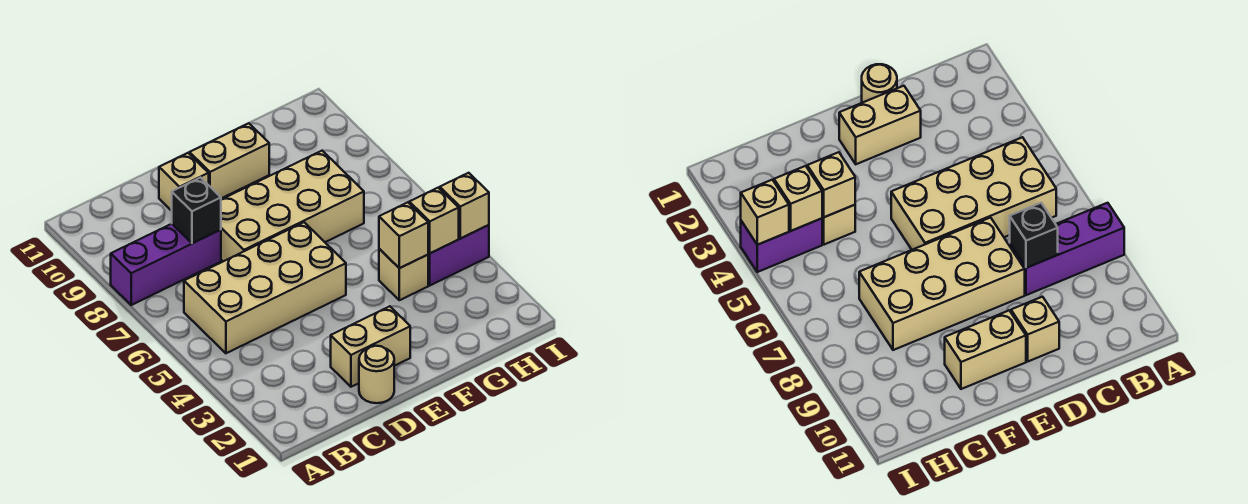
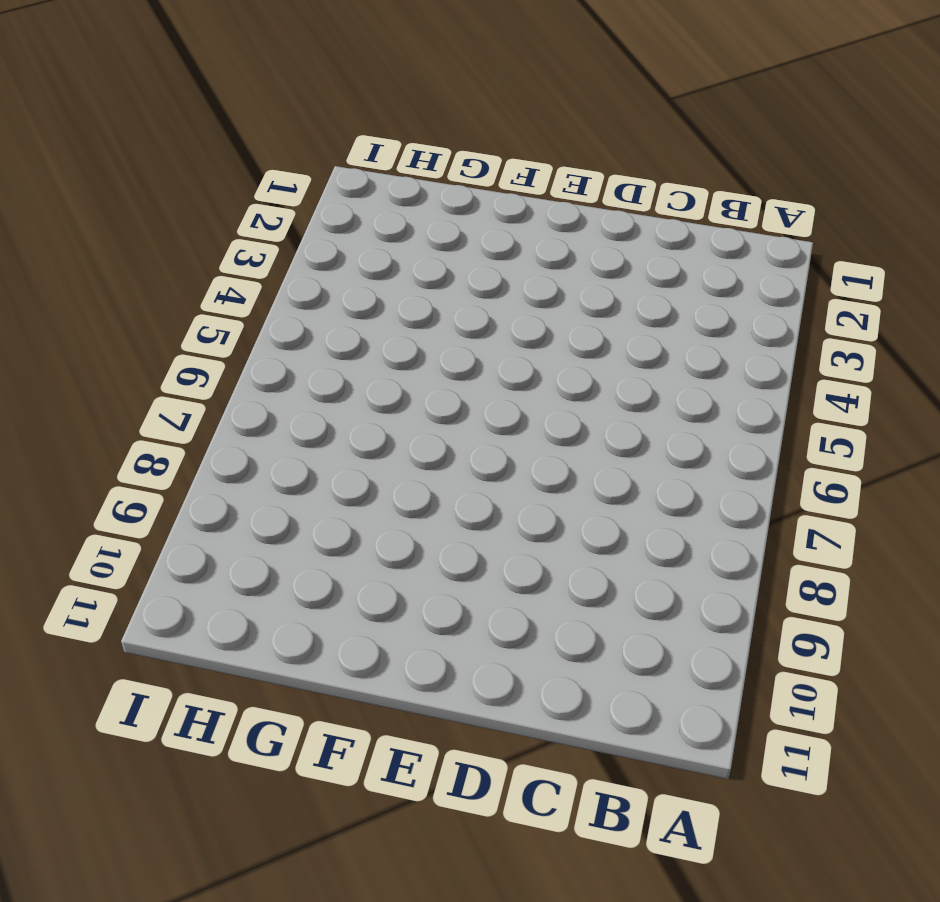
none -> purple 1x3 brick [111,224,221,305]
none -> tan 2x4 brick [184,222,346,353]
none -> tan 1x1 round brick [359,346,394,403]

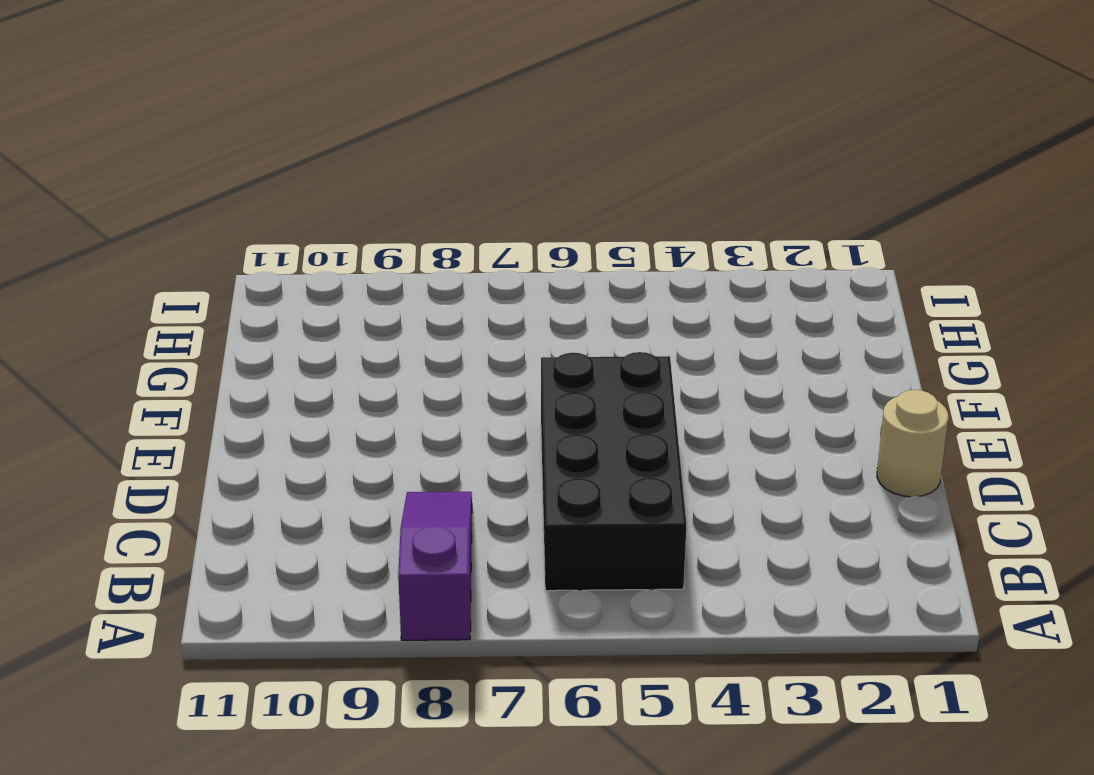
purple 1x3 slope [398,492,472,640] -> purple 1x3 brick [111,224,221,305]
black 2x4 brick [541,352,686,591] -> tan 2x4 brick [184,222,346,353]
none -> tan 1x2 brick [331,306,410,387]
none -> tan 2x4 brick [221,151,364,261]
none -> tan 1x1 brick [159,153,209,211]

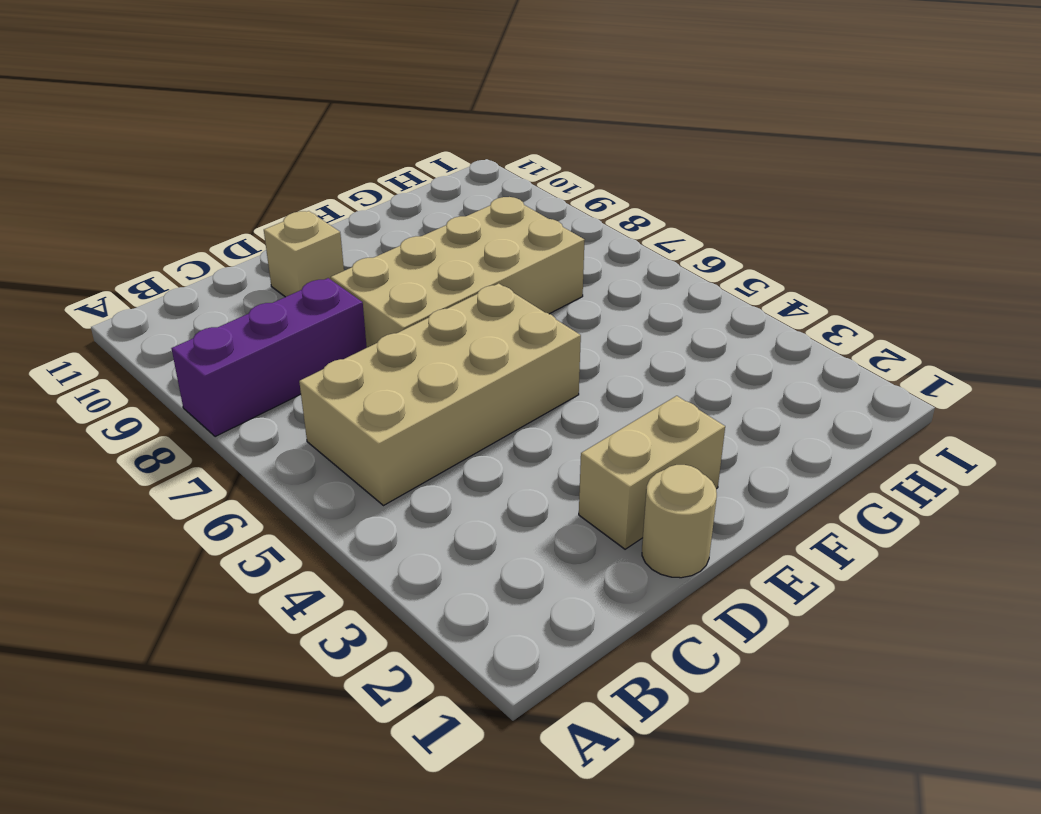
none -> tan 1x2 brick [189,123,269,198]
none -> tan 1x1 brick [379,249,428,300]
none -> purple 1x2 brick [428,225,489,285]

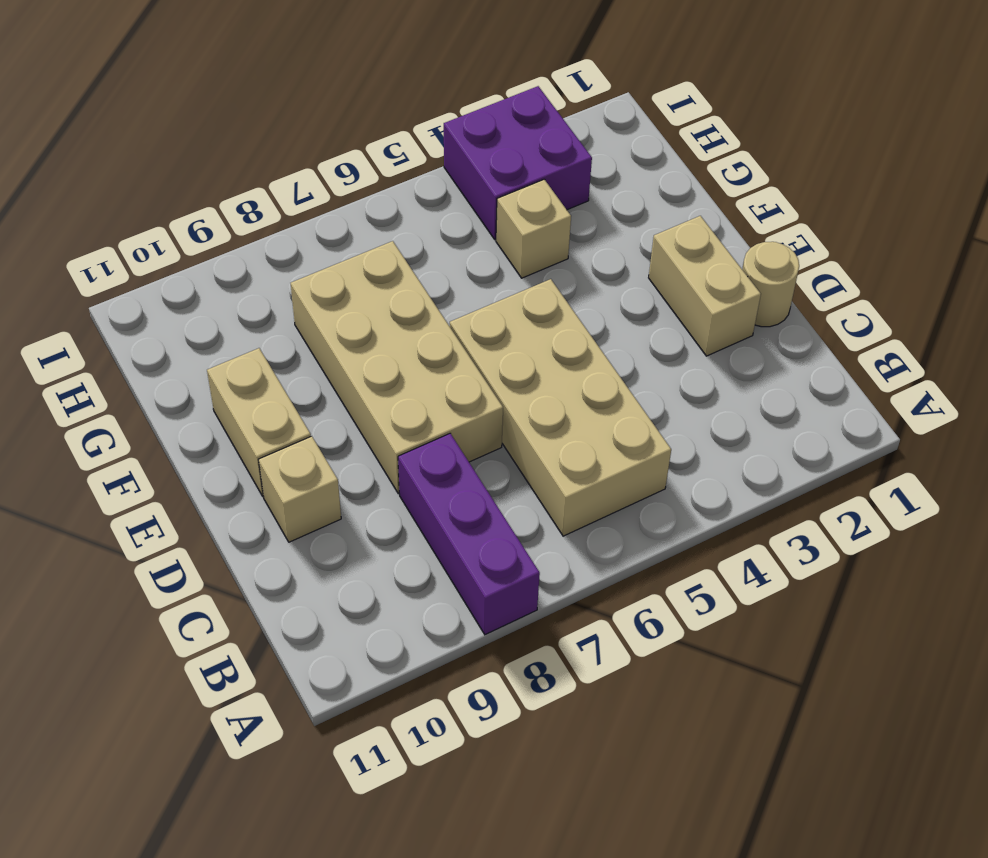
purple 2x2 brick [444,86,592,239] -> purple 1x2 brick [428,225,489,285]
none -> black 1x1 brick [172,178,221,243]
none -> tan 1x1 brick [379,202,428,268]
none -> tan 1x1 brick [409,188,459,253]

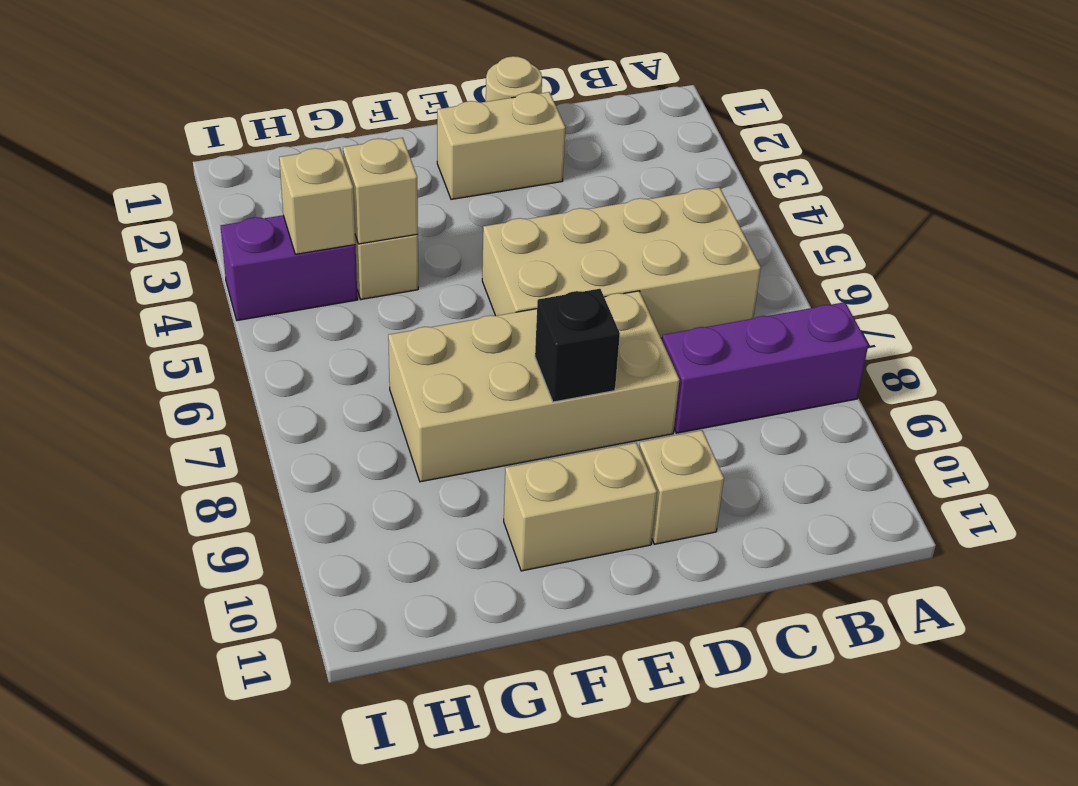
black 1x1 brick [535,289,620,402] -> black 1x1 brick moved to [172,178,221,243]
none -> tan 1x1 brick [440,173,489,239]

